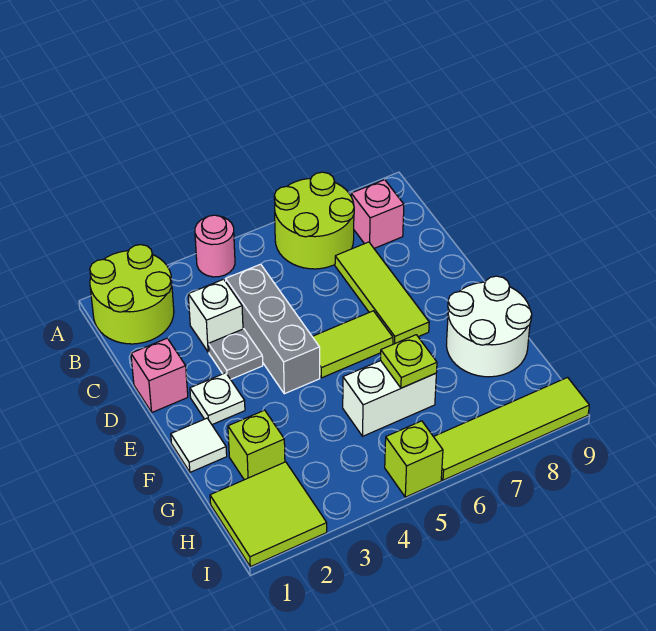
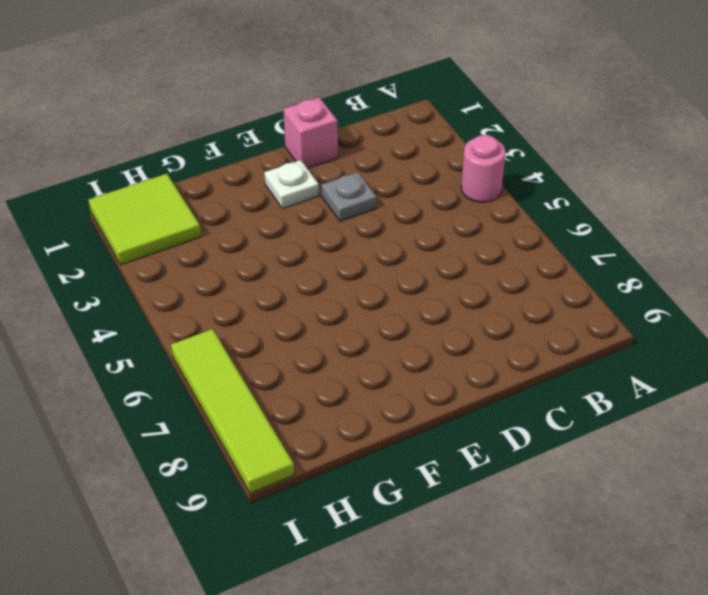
none -> lime 2x2 round brick [90,245,174,344]
none -> lime 2x2 round brick [274,172,354,269]
none -> pink 1x1 brick [351,180,404,248]

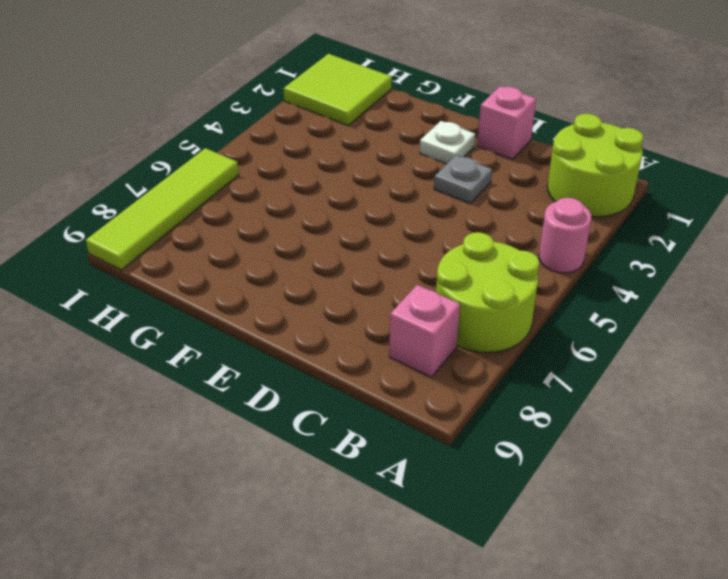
none -> white 1x1 brick [188,279,243,352]
none -> grey 1x3 brick [226,264,320,394]
none -> lime 1x3 tile [335,242,429,344]

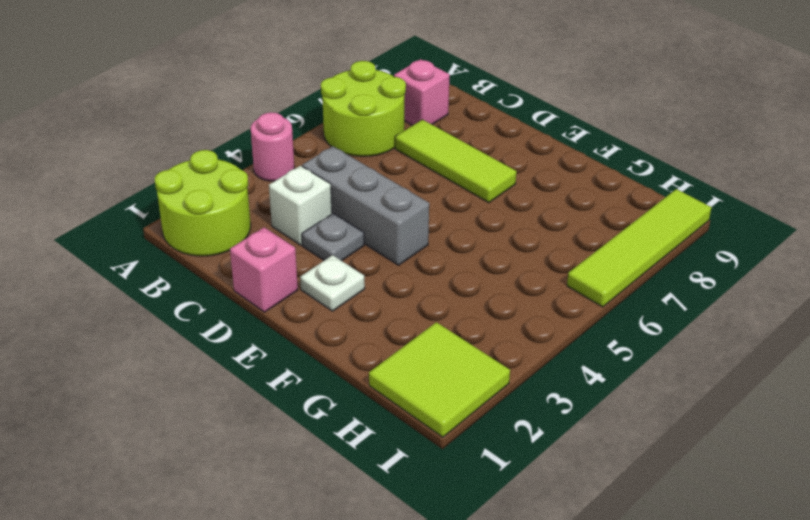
none -> lime 1x2 tile [312,311,393,378]
none -> white 1x1 tile [171,418,227,472]
none -> white 2x2 round brick [446,276,532,377]

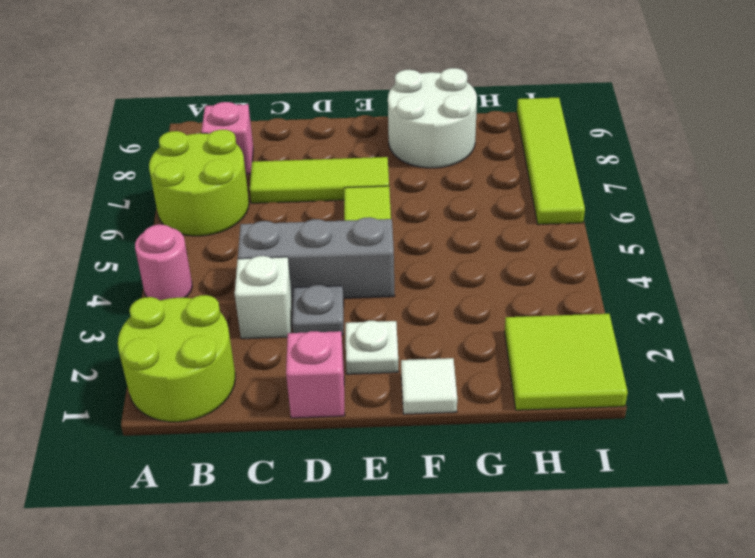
none -> lime 1x1 brick [228,410,285,480]
none -> white 1x2 brick [343,361,436,436]
none -> lime 1x1 brick [385,421,443,497]

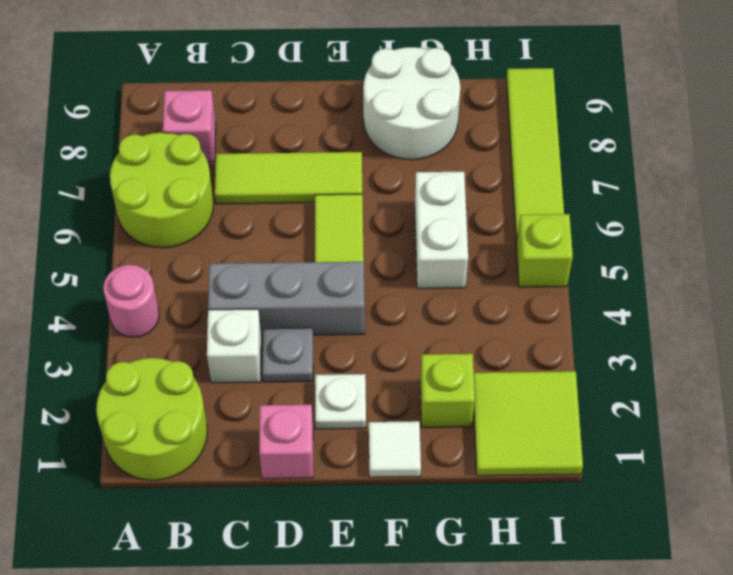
none -> lime 1x1 plate [381,335,437,388]

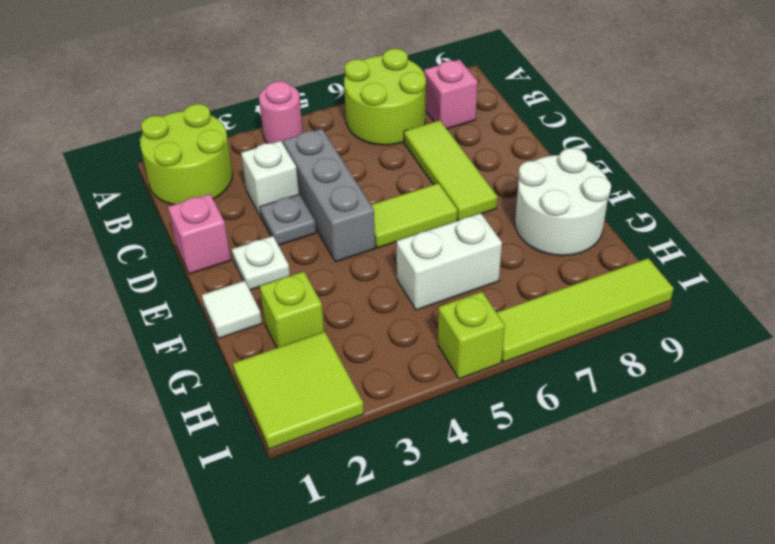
none -> lime 1x1 plate [381,335,437,388]

